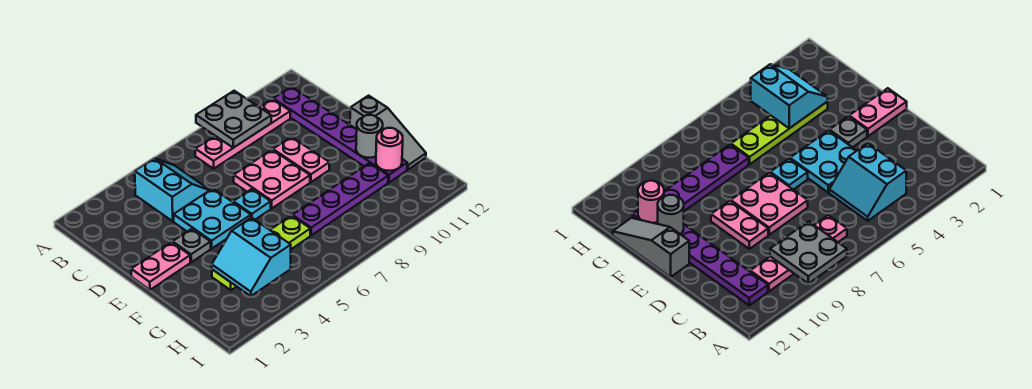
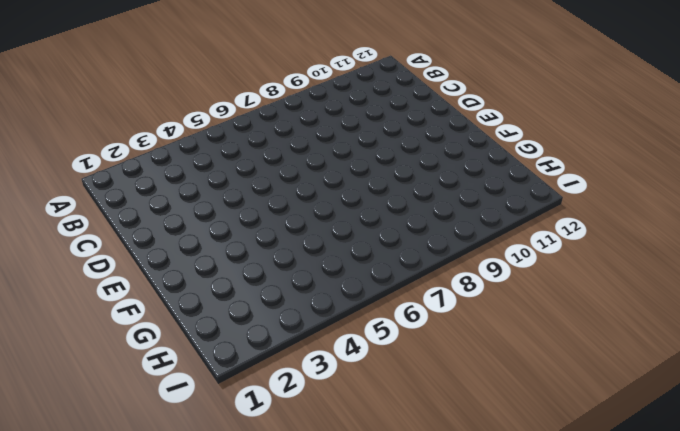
none -> cyan 2x2 slope [135,158,209,221]
none -> pink 1x4 plate [195,99,290,169]
none -> purple 1x6 plate [273,87,407,182]

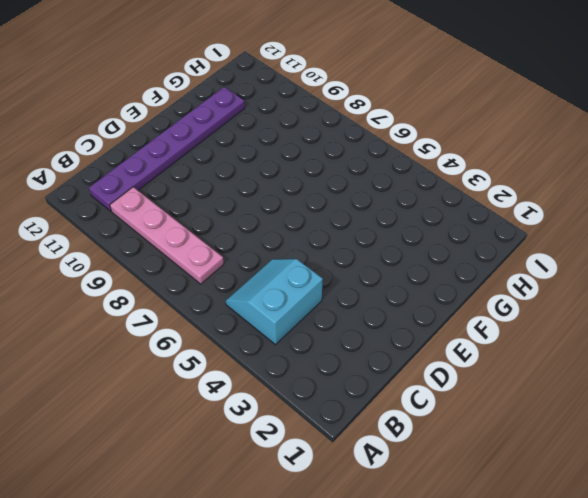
none -> cyan 2x2 plate [174,189,251,249]
none -> pink 2x2 plate [234,150,310,208]
none -> pink 1x2 plate [273,137,329,182]

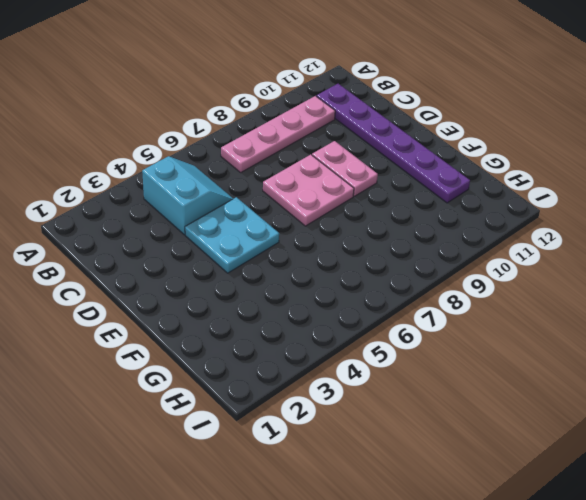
none -> pink 1x2 plate [131,242,190,290]
none -> grey 1x1 plate [173,229,211,262]
none -> cyan 1x1 plate [233,189,271,219]

